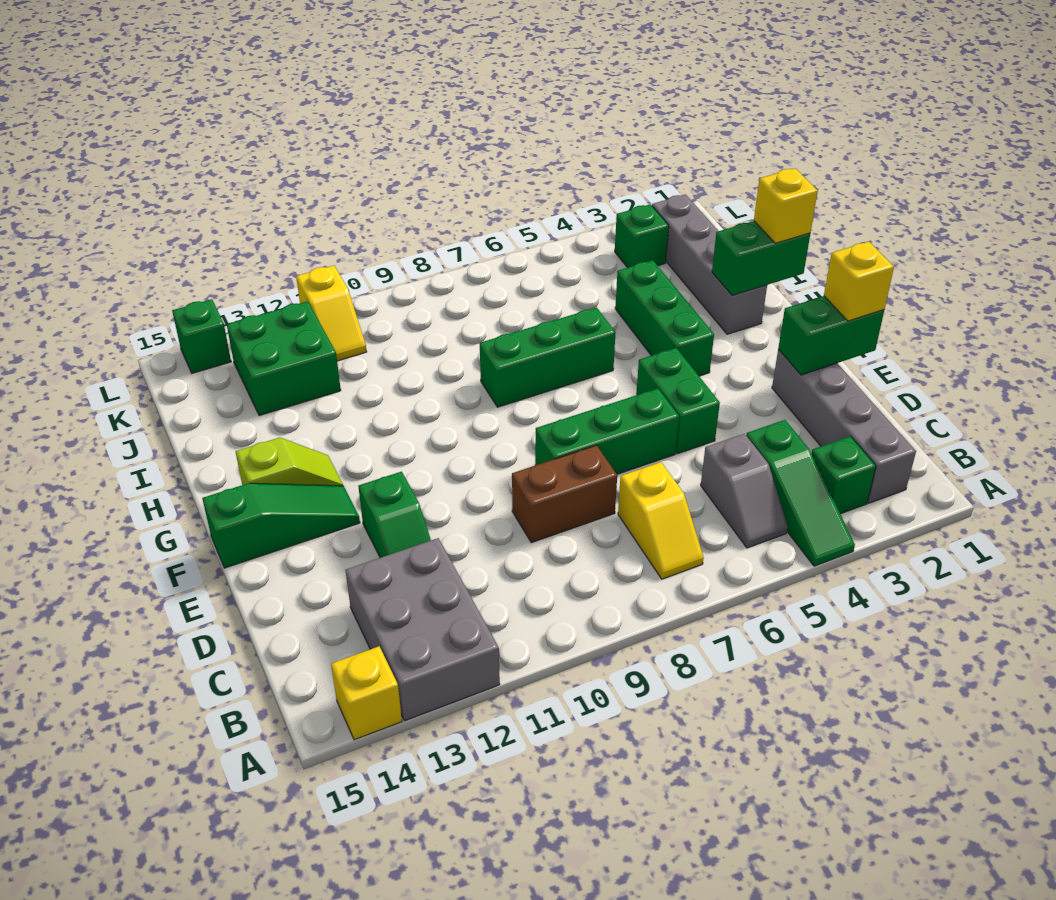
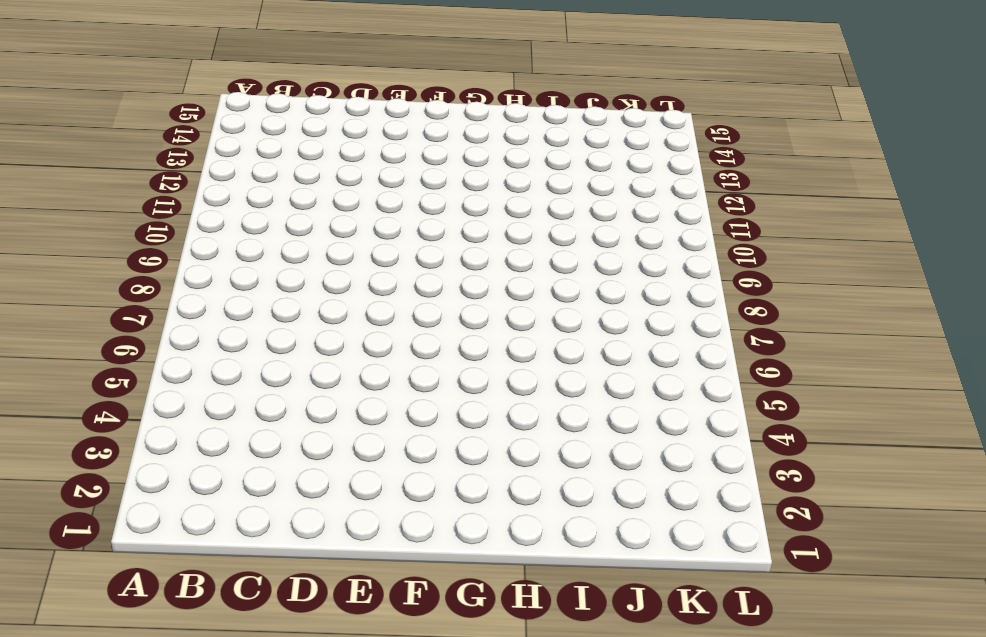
none -> green 1x3 slope [746,420,855,566]
none -> grey 2x3 brick [345,538,500,721]
none -> yellow 1x1 brick [331,646,402,740]

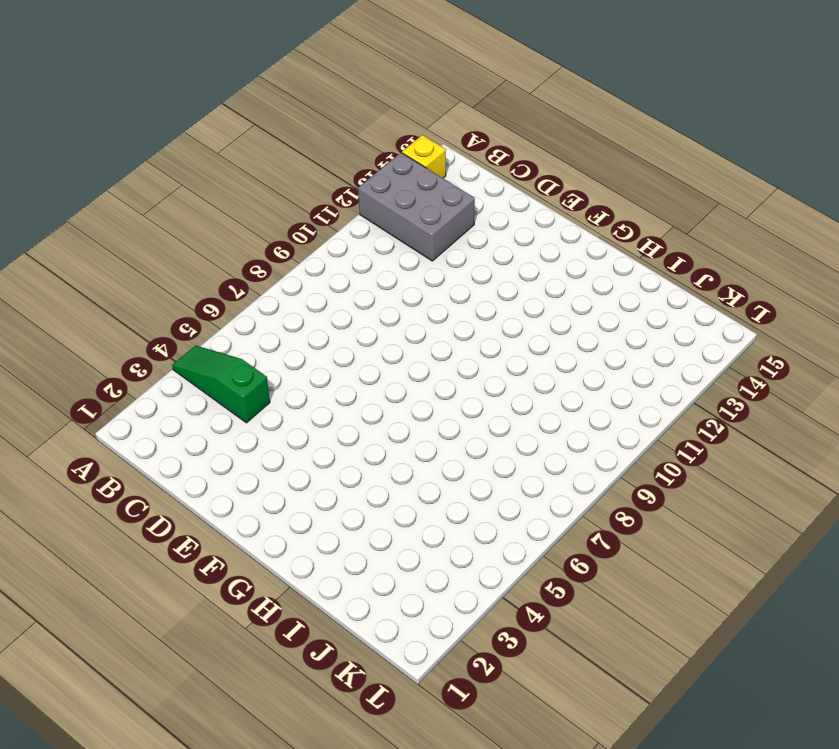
none -> grey 1x4 brick [772,350,916,503]
none -> green 1x1 brick [812,436,876,514]
none -> grey 1x2 slope [701,434,788,548]

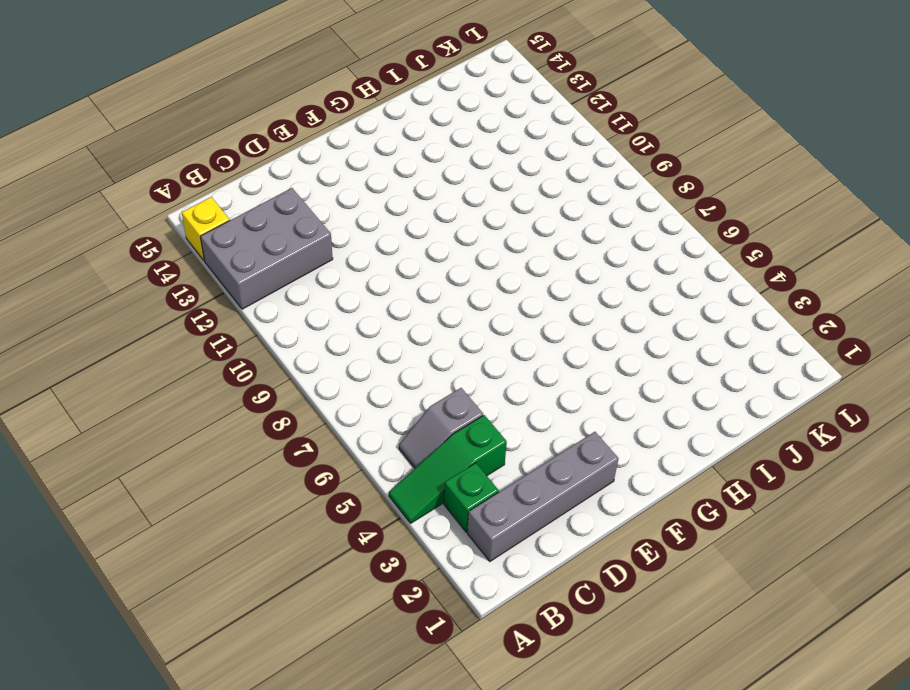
none -> yellow 1x2 slope [618,462,703,579]
none -> brown 1x2 brick [512,445,617,543]
none -> green 1x2 slope [358,472,431,558]

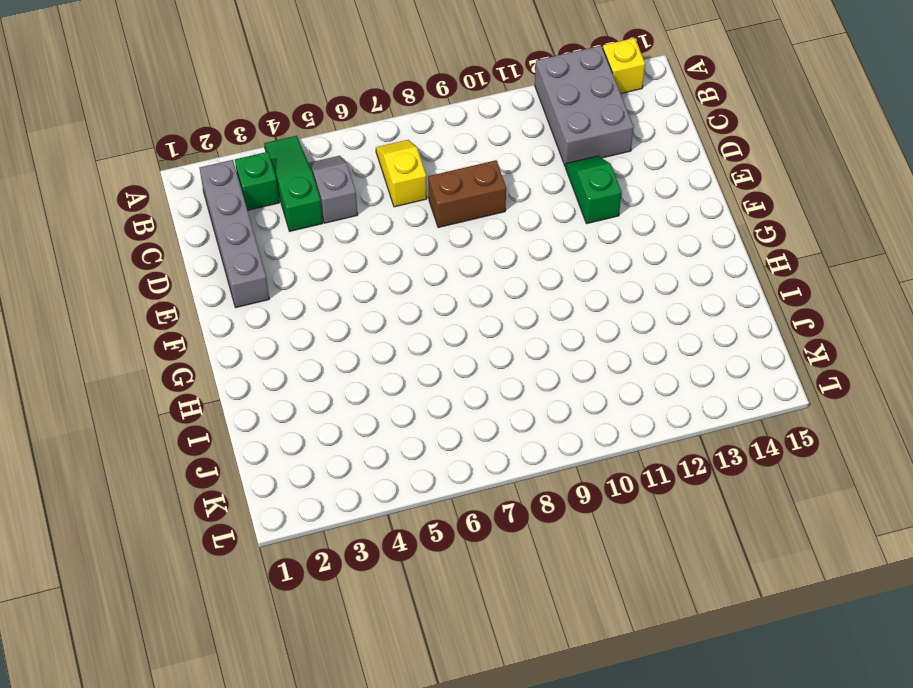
none -> green 1x2 brick [636,348,720,454]
none -> green 1x3 brick [535,388,679,474]
none -> green 1x3 slope [202,483,360,568]

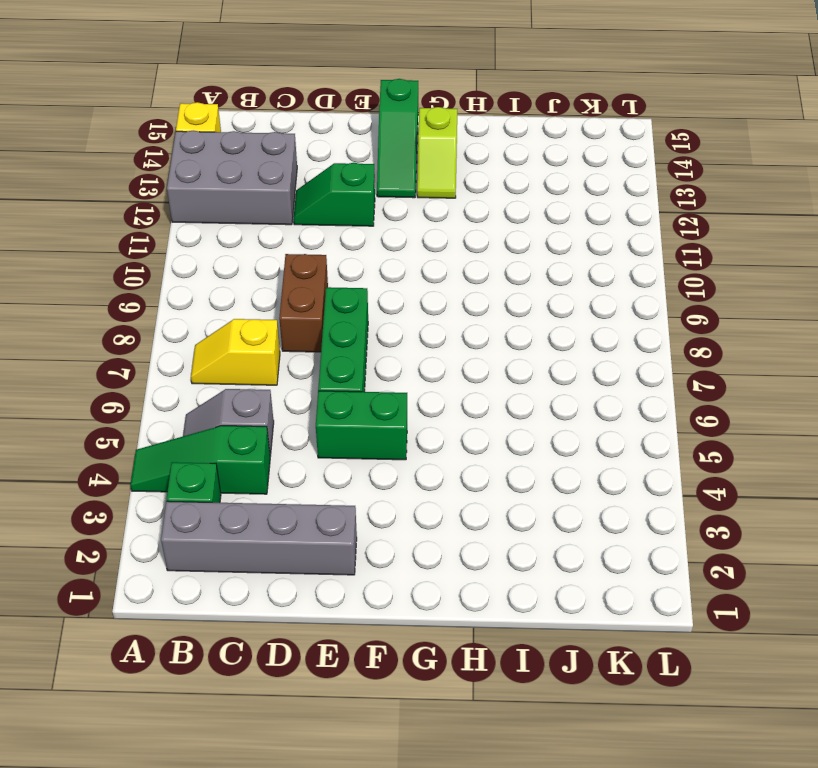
none -> green 1x3 brick [615,260,714,376]
none -> grey 1x4 brick [652,194,767,334]
none -> green 1x3 brick [480,307,616,407]

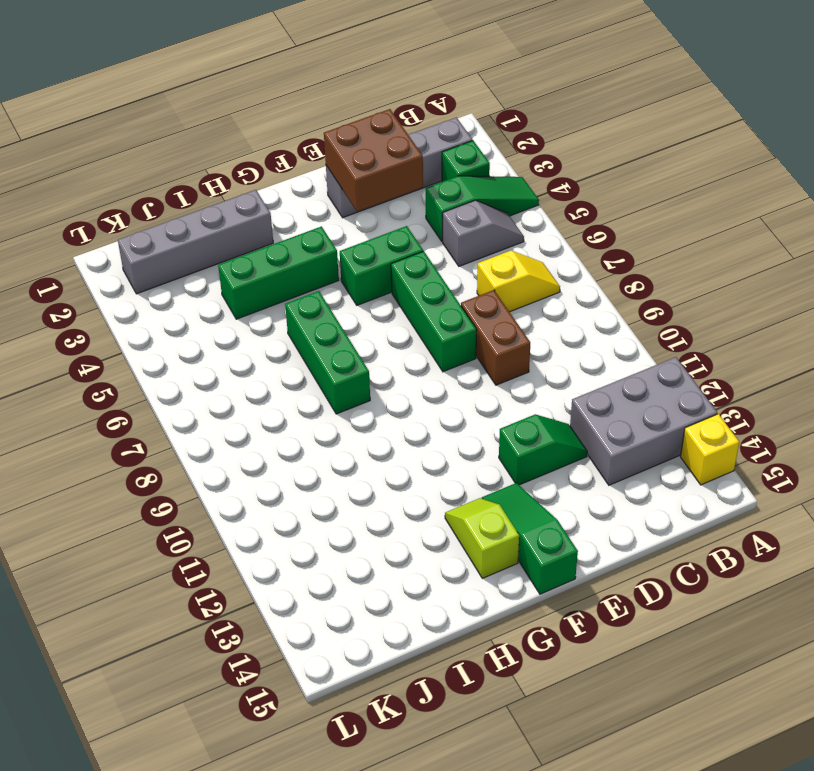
brown 2x2 brick [324,109,423,211] -> green 1x2 brick [778,296,884,375]
none -> green 2x2 brick [227,301,341,416]
none -> green 1x1 brick [615,204,669,268]
none -> yellow 1x2 slope [296,266,367,361]

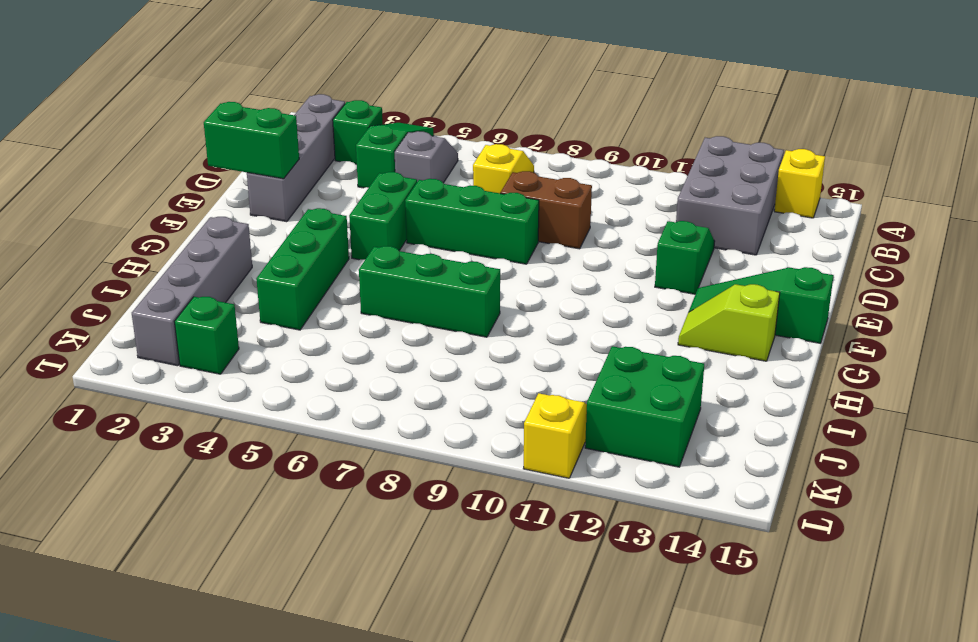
none -> green 1x1 brick [172,299,231,373]
none -> green 1x2 brick [712,221,810,296]
none -> yellow 1x1 brick [824,242,894,321]

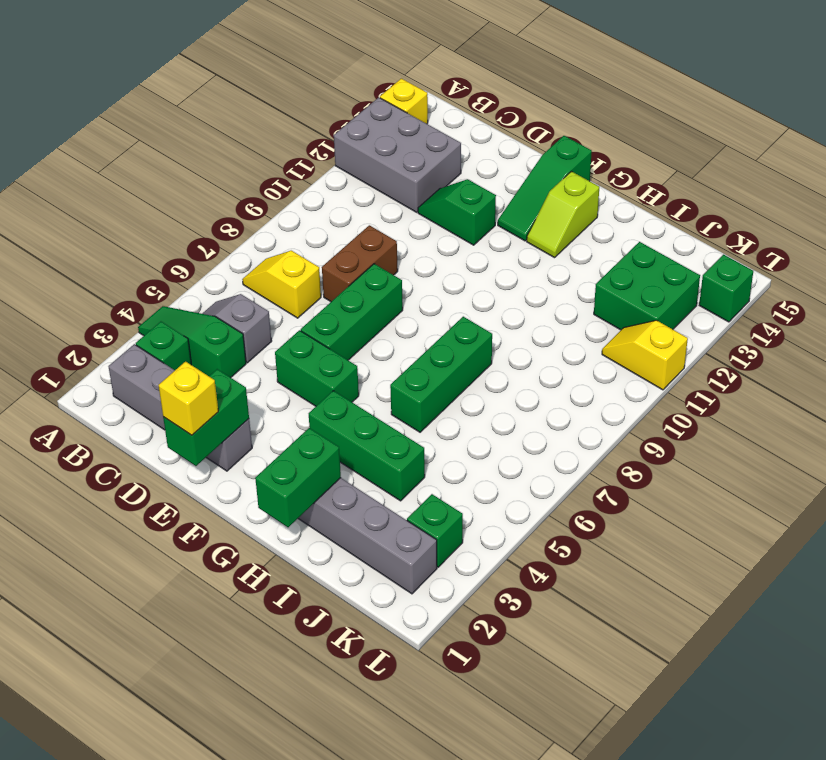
none -> yellow 1x1 brick [754,168,818,243]

